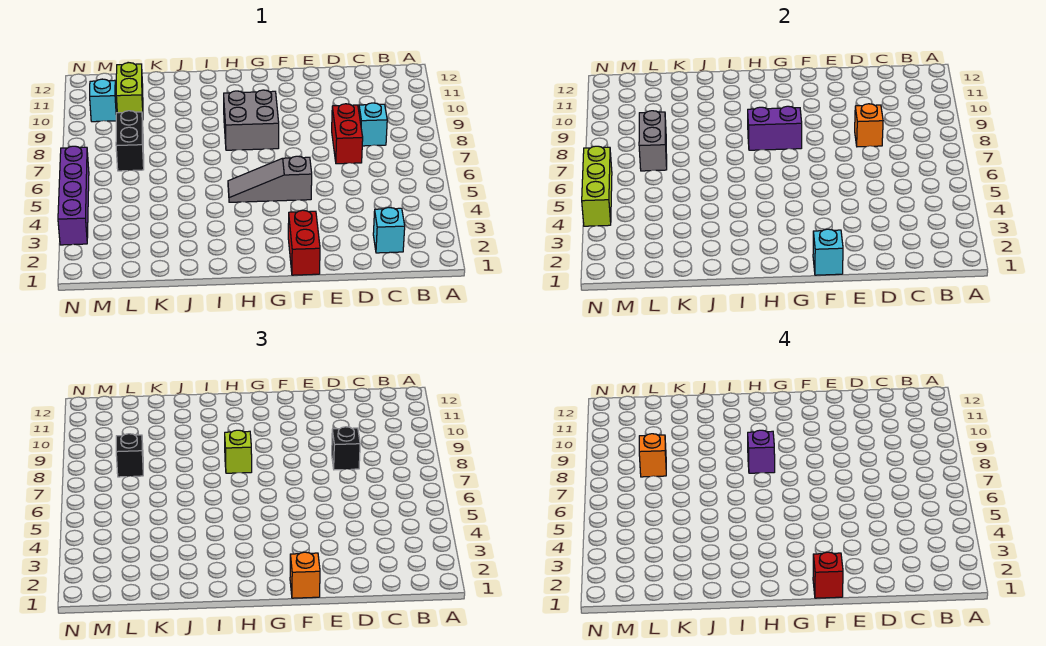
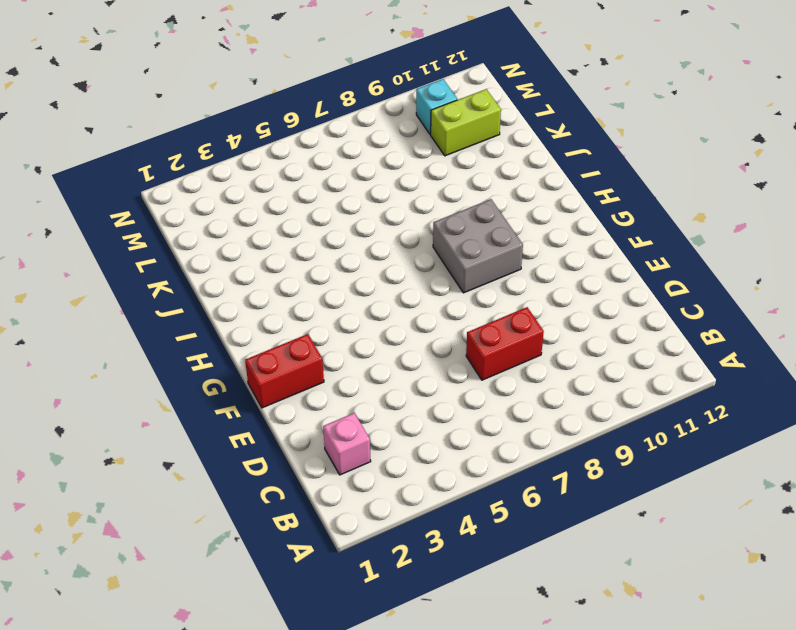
pink 1x1 brick [323,413,371,475] -> cyan 1x1 brick [373,208,405,253]
none -> cyan 1x1 brick [359,103,387,146]
none -> grey 1x3 slope [228,156,312,202]
none -> black 1x2 brick [116,111,144,171]

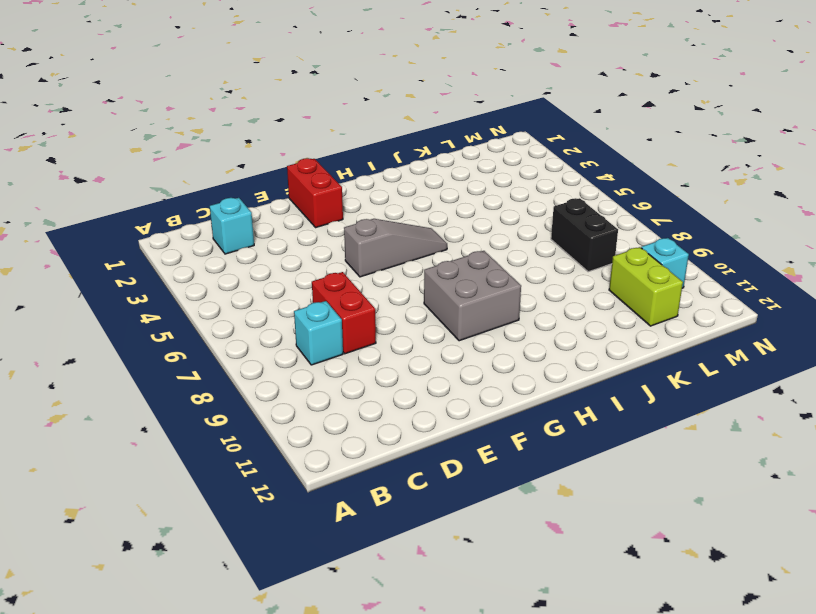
none -> purple 1x4 brick [58,146,89,245]
none -> orange 1x1 brick [855,104,883,147]
none -> cyan 1x1 brick [813,229,843,275]

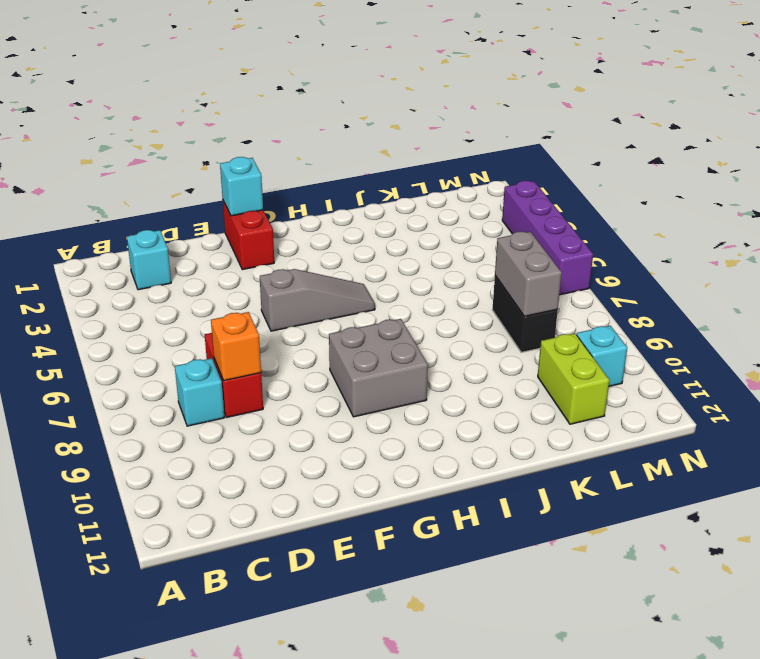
none -> purple 1x2 brick [748,106,802,150]
none -> lime 1x3 brick [582,146,612,226]
none -> black 1x1 brick [332,427,360,470]

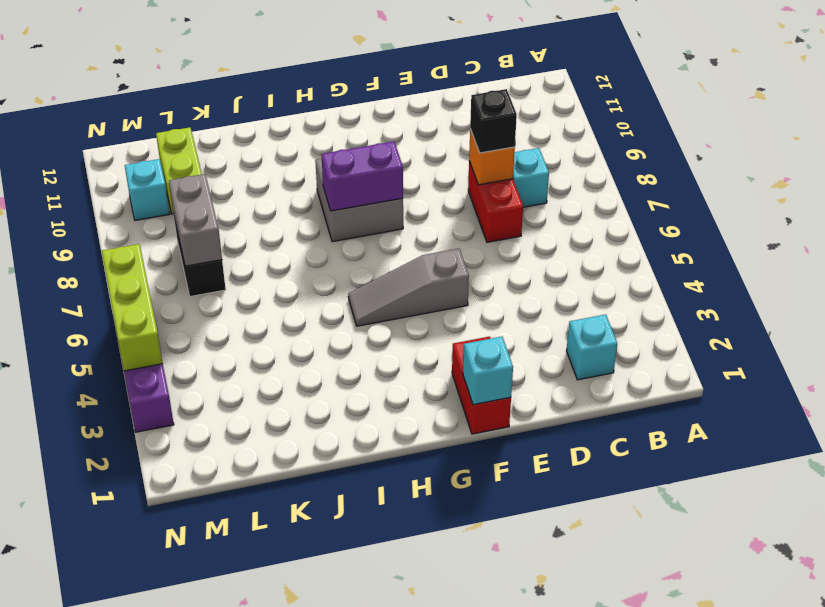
none -> orange 1x1 brick [290,552,320,598]
none -> lime 1x1 brick [225,430,252,473]
none -> black 1x1 brick [116,434,143,477]

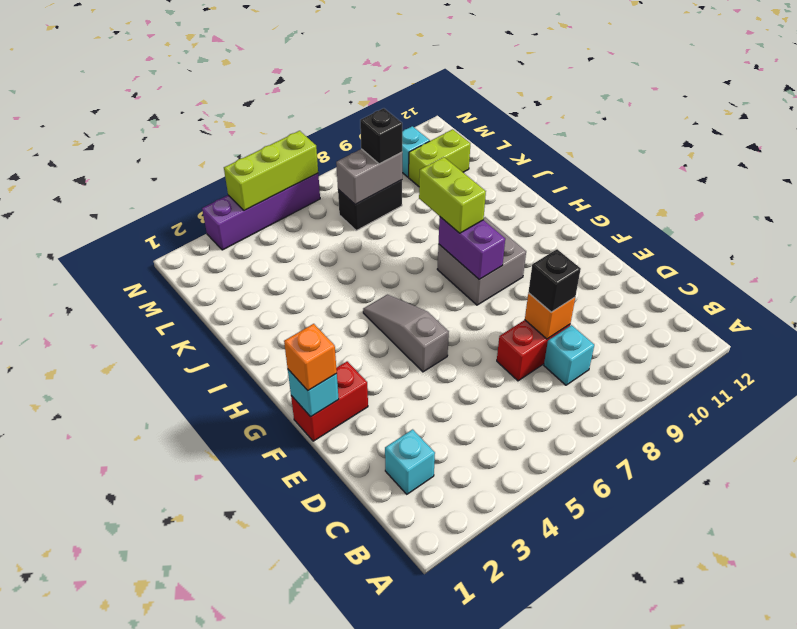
lime 1x2 brick [419,157,486,233] -> lime 1x1 brick [225,430,252,473]
none -> red 1x1 brick [813,552,843,598]
none -> purple 1x1 brick [748,430,775,473]
none -> orange 1x1 brick [639,434,666,477]

